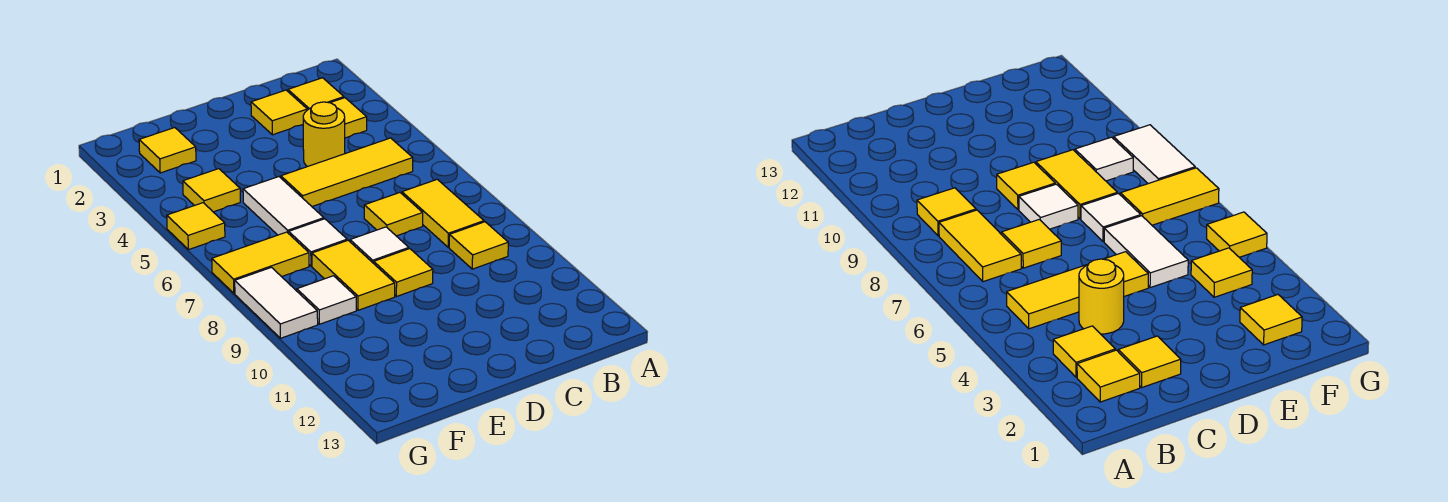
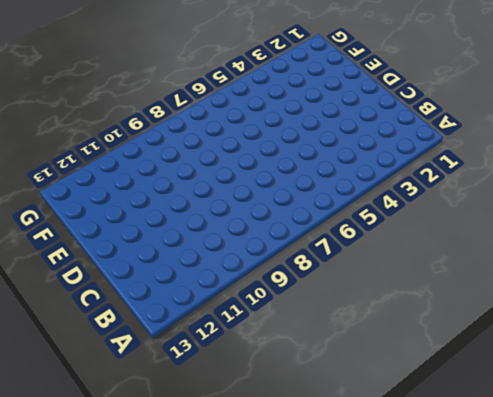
none -> yellow 1x1 tile [288,78,344,110]
none -> yellow 1x1 tile [330,98,367,138]
none -> yellow 1x3 tile [281,138,413,206]

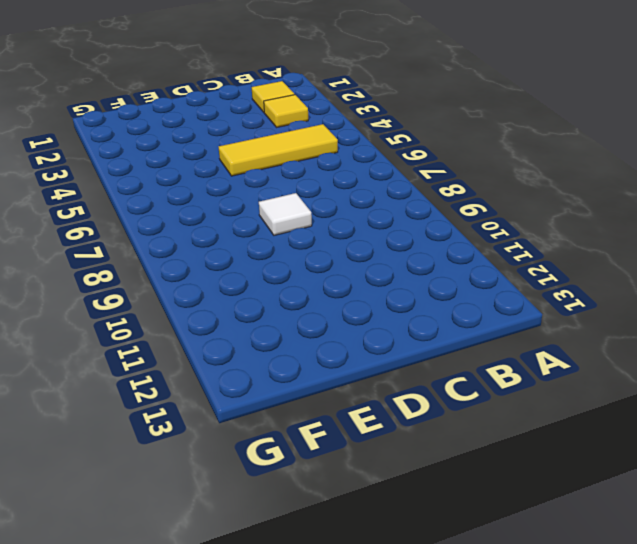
none -> yellow 1x2 tile [402,179,484,247]
none -> yellow 1x1 tile [449,222,508,269]
none -> yellow 1x1 tile [251,90,307,135]

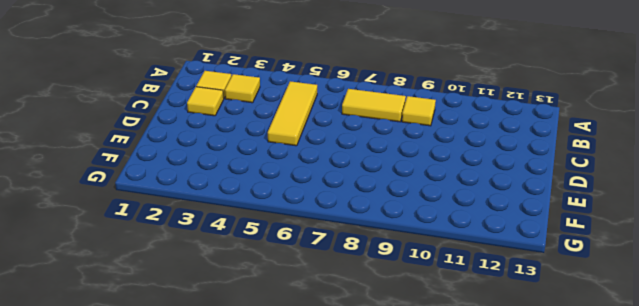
none -> yellow 1x1 round brick [303,102,345,167]
none -> yellow 1x1 tile [364,193,423,236]
none -> white 1x1 tile [350,227,409,263]

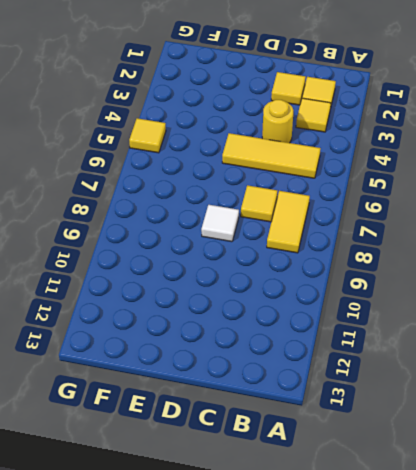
none -> yellow 1x1 tile [449,222,508,269]
none -> yellow 1x1 tile [374,249,433,297]
none -> white 1x2 tile [243,177,324,235]

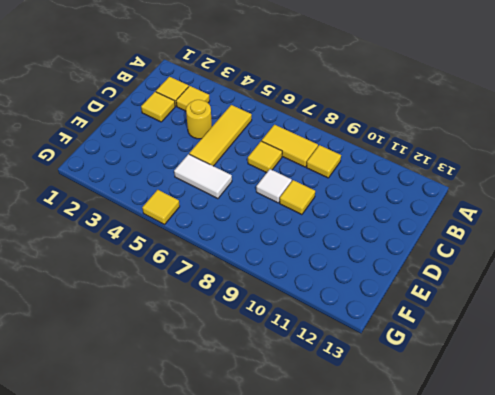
none -> white 1x1 tile [289,219,347,266]
none -> yellow 1x2 tile [312,240,395,310]
none -> yellow 1x1 tile [139,128,196,173]

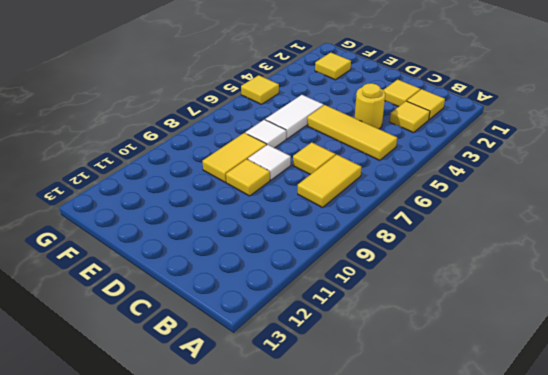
none -> yellow 1x1 tile [449,222,508,269]
none -> yellow 1x1 tile [183,169,240,212]
none -> yellow 1x2 tile [212,232,309,293]

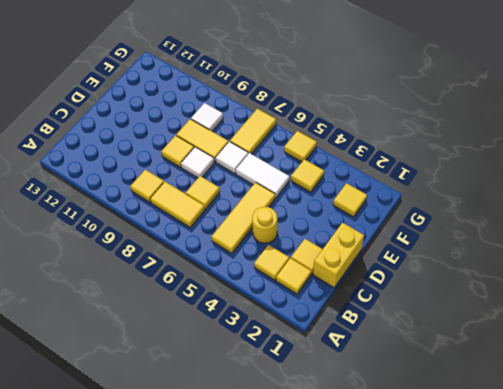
yellow 1x2 brick [313,223,364,288] -> none
none -> white 1x2 tile [235,267,318,338]

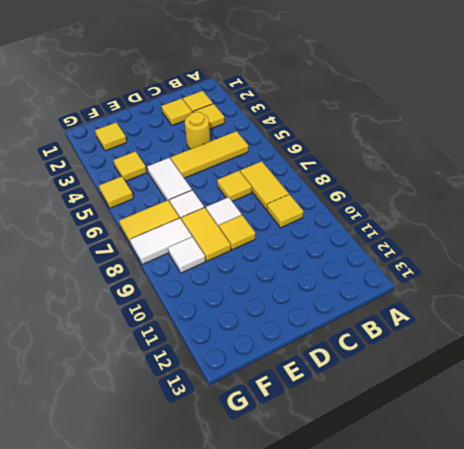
white 1x2 tile [130,218,192,265] -> white 1x2 tile turned to [235,267,318,338]

